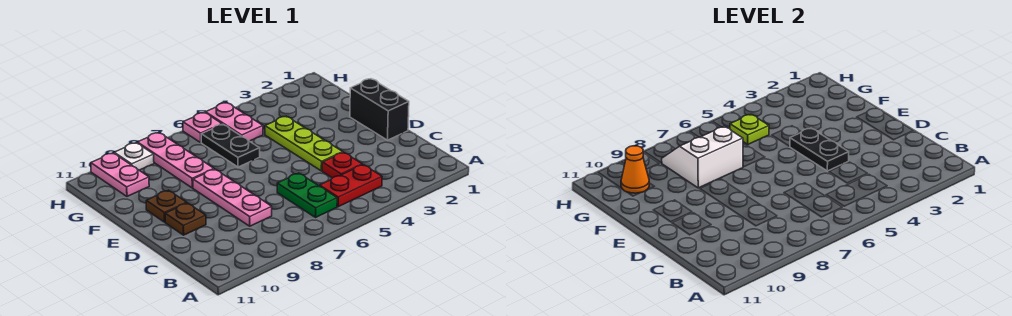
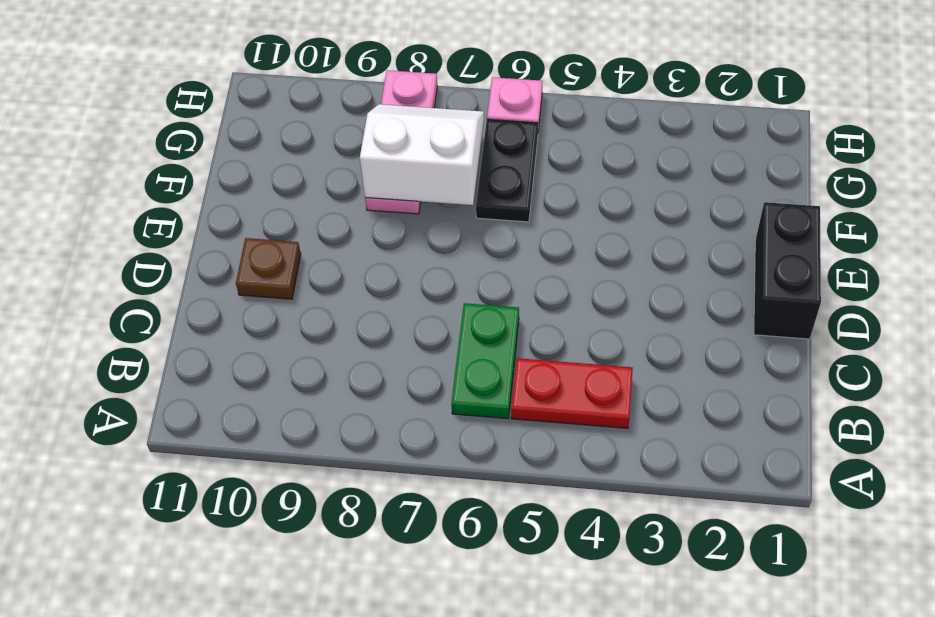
none -> red 1x1 plate [322,152,362,178]
none -> pink 1x3 plate [193,169,272,226]
none -> lime 1x3 plate [265,116,343,171]

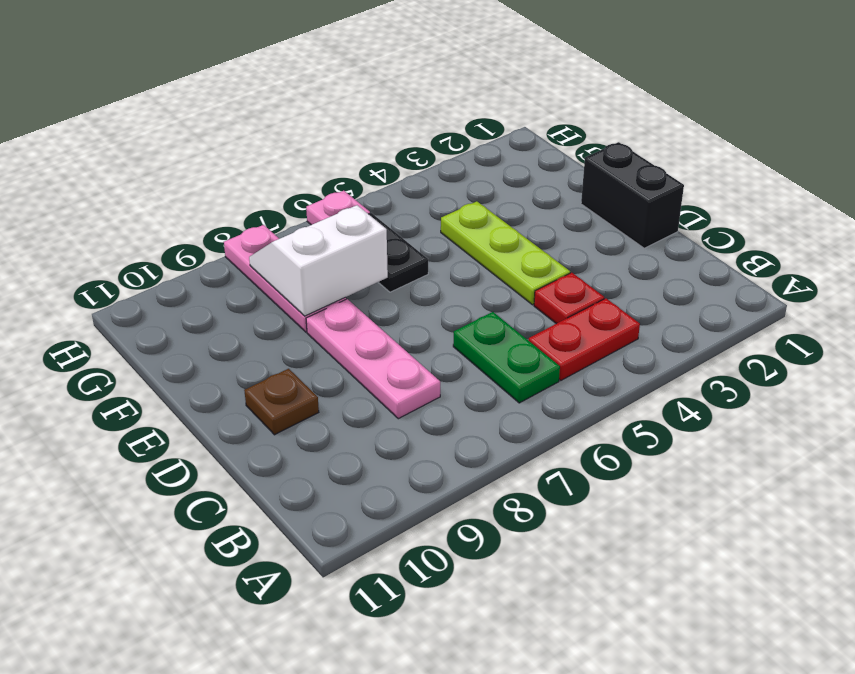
none -> brown 1x1 plate [146,190,186,222]
none -> pink 1x2 plate [205,103,263,141]
none -> pink 1x2 plate [91,153,149,196]

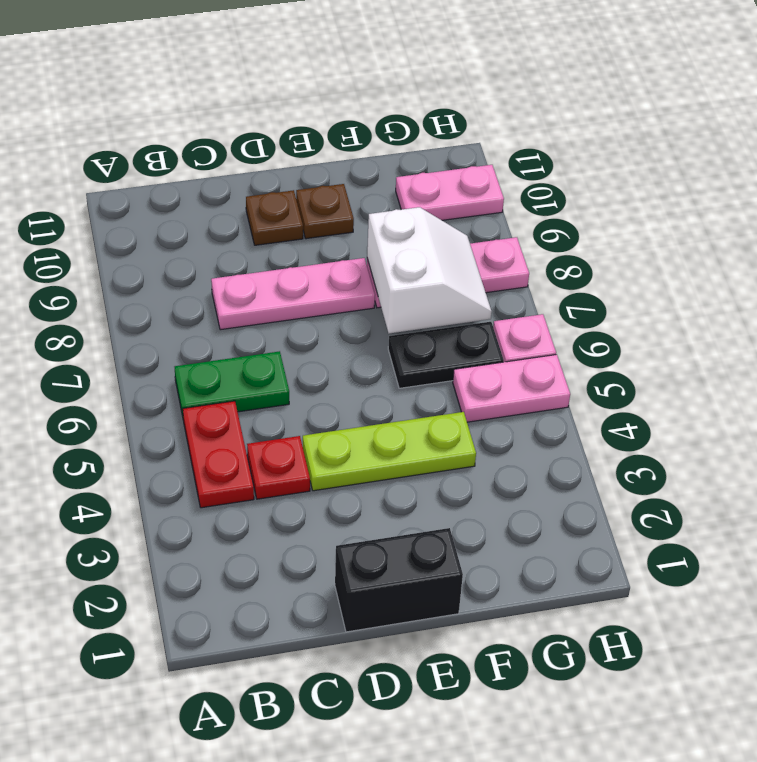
none -> white 1x1 plate [114,143,154,170]
none -> black 1x2 plate [790,128,849,171]
none -> lime 1x1 plate [730,114,769,144]

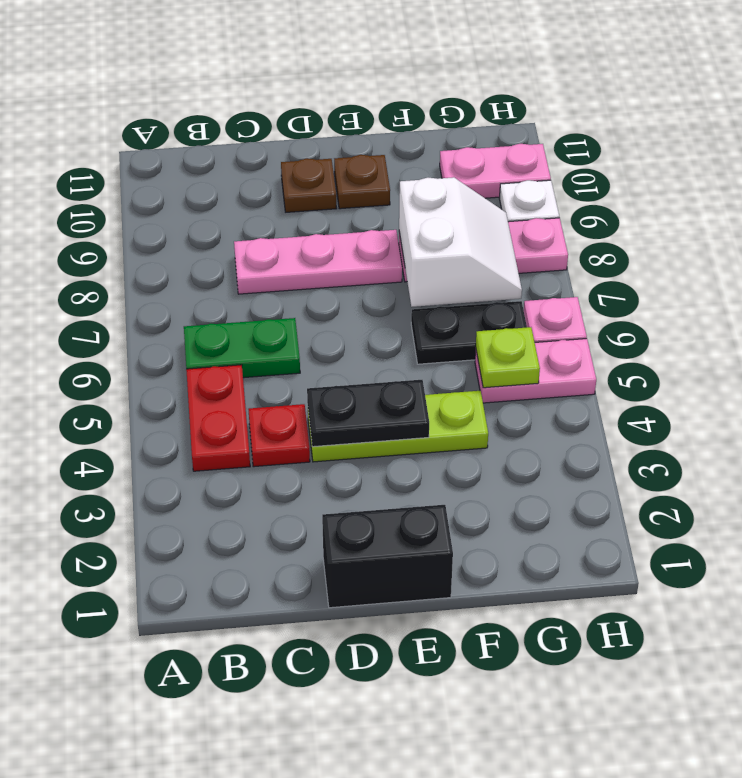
none -> orange 1x1 cone [621,146,649,193]

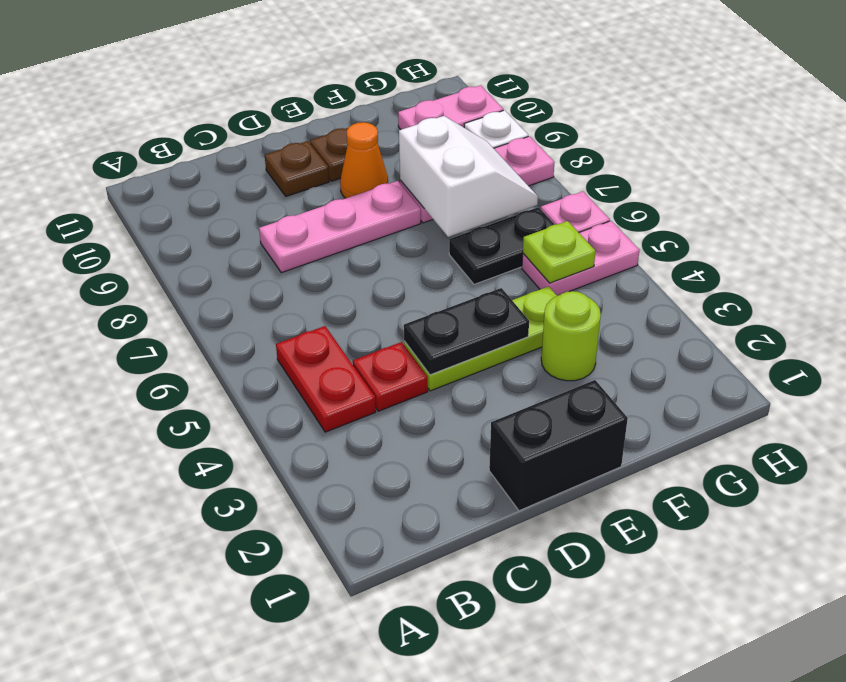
orange 1x1 cone [340,122,388,198] -> orange 1x1 cone moved to [621,146,649,193]
lime 1x1 round brick [541,291,601,381] -> none
none -> green 1x2 plate [277,173,337,218]

